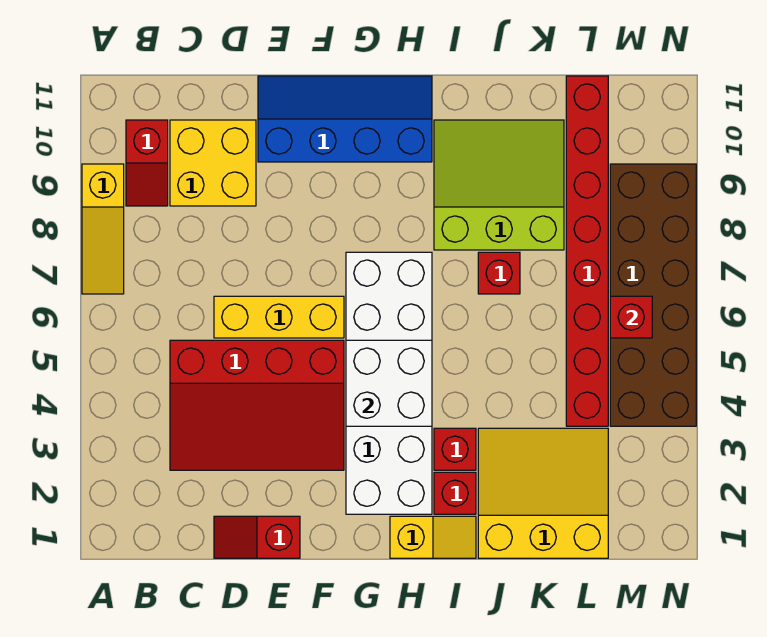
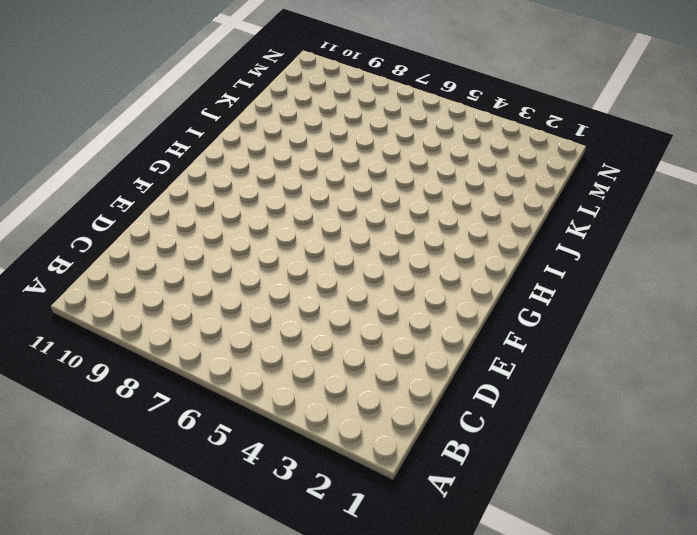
none -> yellow 1x3 slope [82,164,124,294]
none -> red 1x2 slope [126,120,168,206]
none -> red 3x4 slope [170,340,344,470]

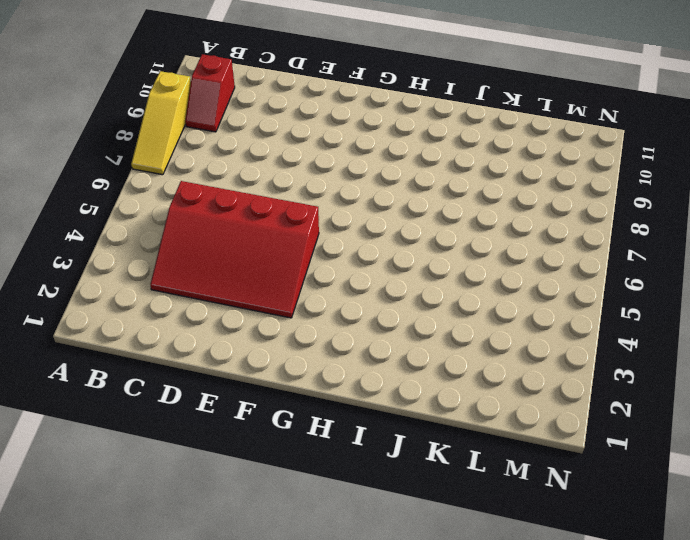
none -> yellow 2x2 brick [170,120,256,206]
none -> red 1x2 slope [214,516,300,558]
none -> yellow 1x3 brick [214,296,344,338]

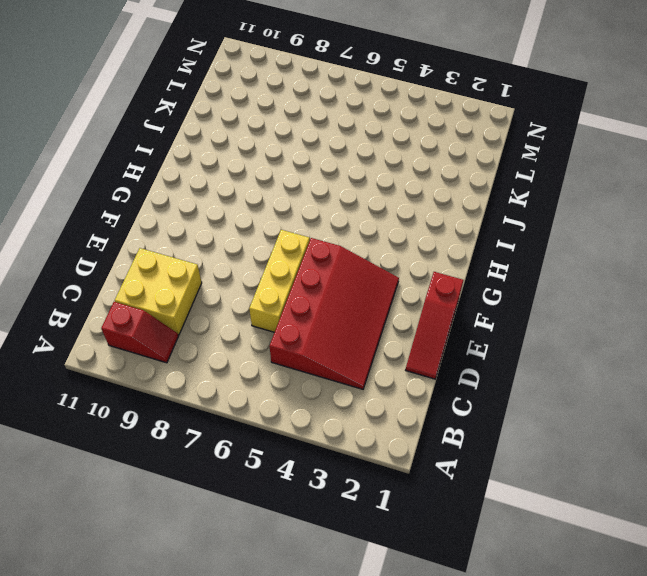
red 1x3 slope [406,272,464,379] -> red 1x2 slope [214,516,300,558]
none -> yellow 1x3 slope [82,164,124,294]
none -> blue 2x4 slope [258,76,432,162]
none -> white 2x6 brick [346,252,432,514]

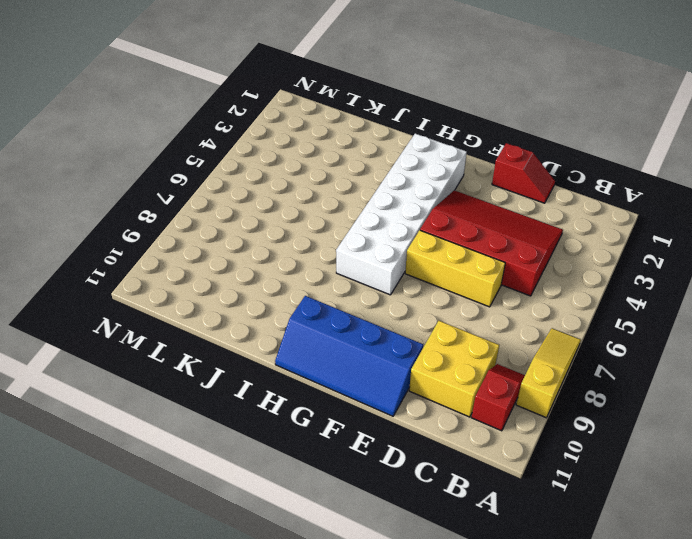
none -> yellow 1x2 slope [390,516,476,558]
none -> red 1x1 brick [434,472,476,514]
none -> red 1x1 brick [434,428,476,470]

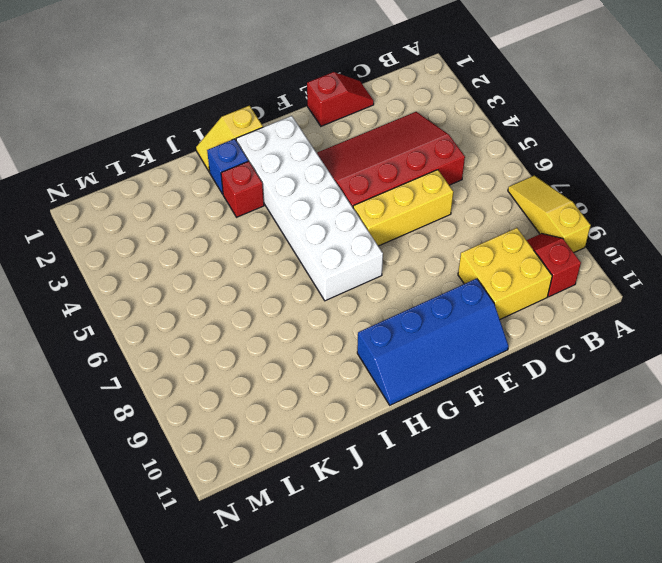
blue 1x1 brick [207,139,248,194] -> red 1x1 brick [434,472,476,514]
none -> lime 3x3 slope [434,120,564,250]
none -> yellow 3x3 slope [478,428,608,558]
none -> red 1x1 brick [478,252,520,294]

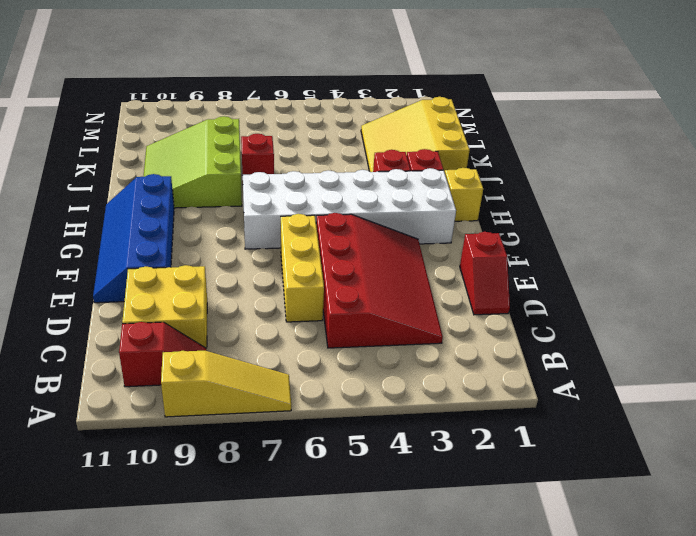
none -> red 1x8 brick [566,76,608,426]
none -> brown 2x6 brick [610,164,696,426]
none -> white 2x2 brick [346,340,432,426]

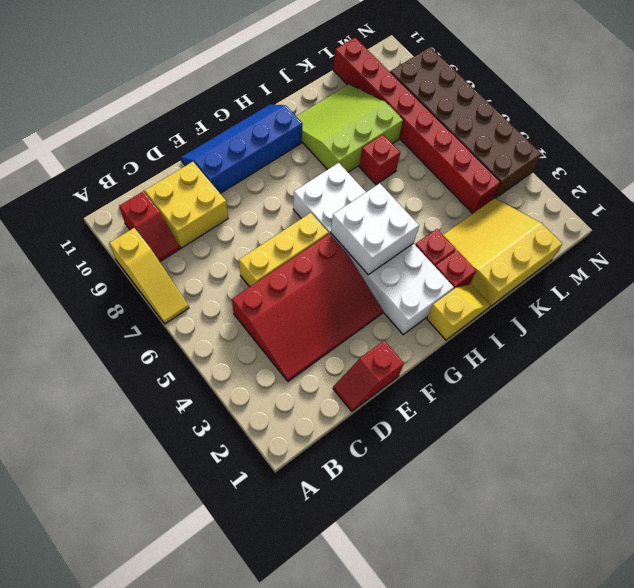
none -> red 1x1 brick [610,296,652,338]

